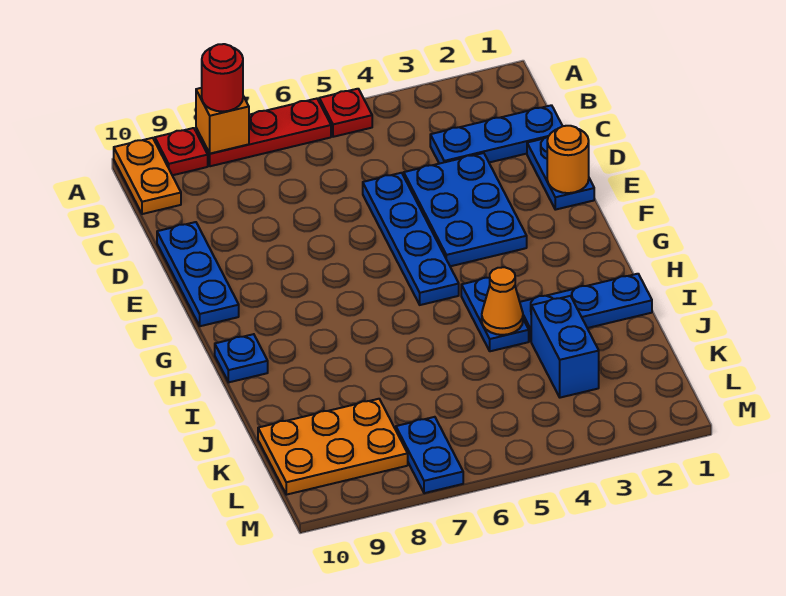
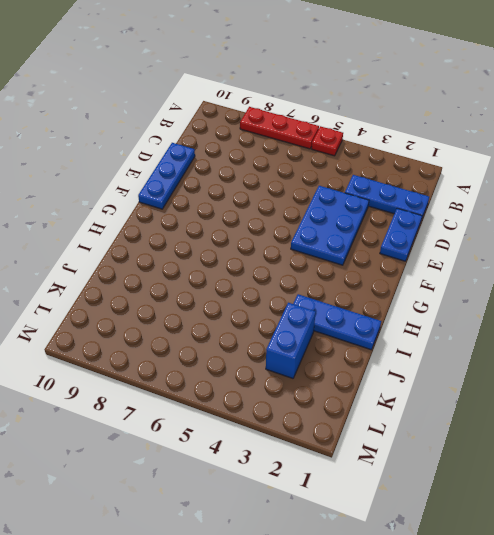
none -> red 1x1 plate [155,128,208,175]
none -> orange 1x2 plate [114,138,181,214]
none -> blue 1x4 plate [363,173,459,305]

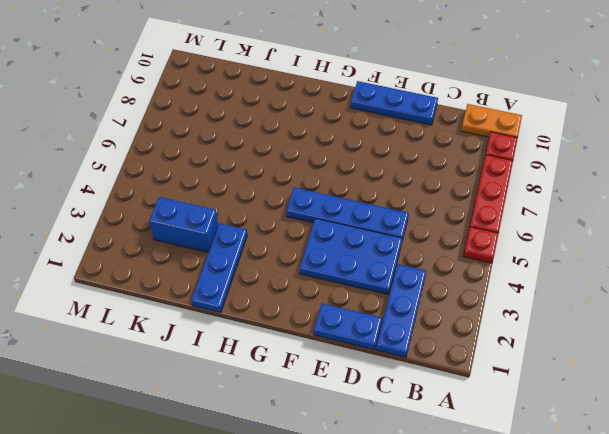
none -> blue 1x2 plate [461,278,529,351]
none -> blue 1x1 plate [215,334,268,382]
none -> orange 2x3 plate [258,399,408,495]

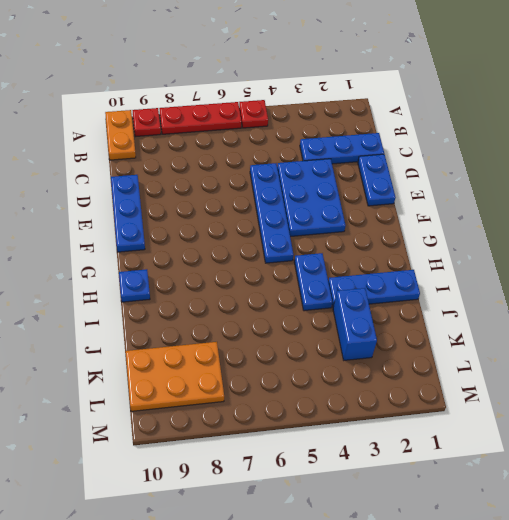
none -> blue 1x2 plate [396,417,463,493]
none -> orange 1x1 brick [196,88,249,154]
none -> orange 1x1 round brick [547,126,589,193]

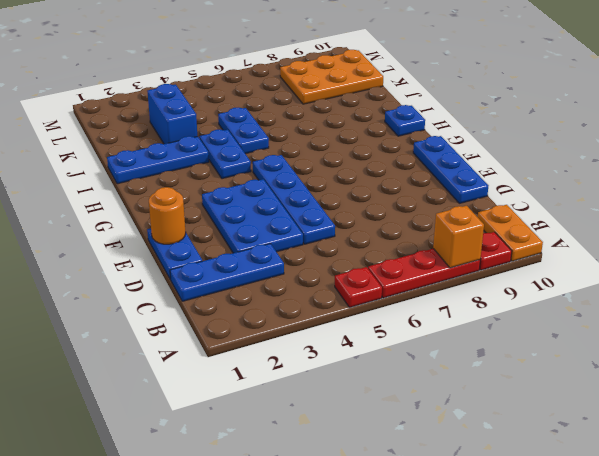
blue 1x2 plate [218,108,269,154] -> blue 1x2 plate moved to [396,417,463,493]
none -> orange 1x1 cone [482,267,523,335]
none -> red 1x1 round brick [202,44,243,112]

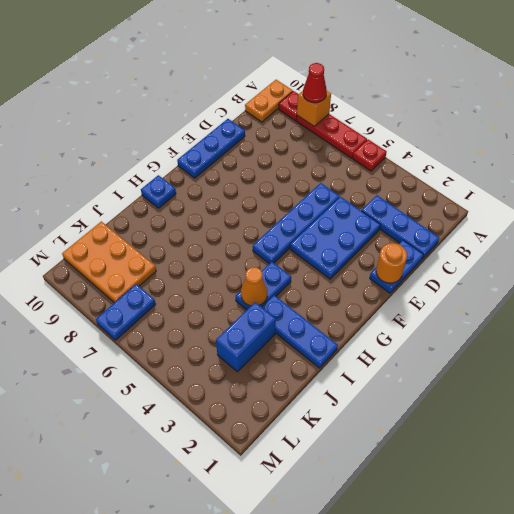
red 1x1 cone [303,63,327,103] -> red 1x1 round brick [202,44,243,112]

